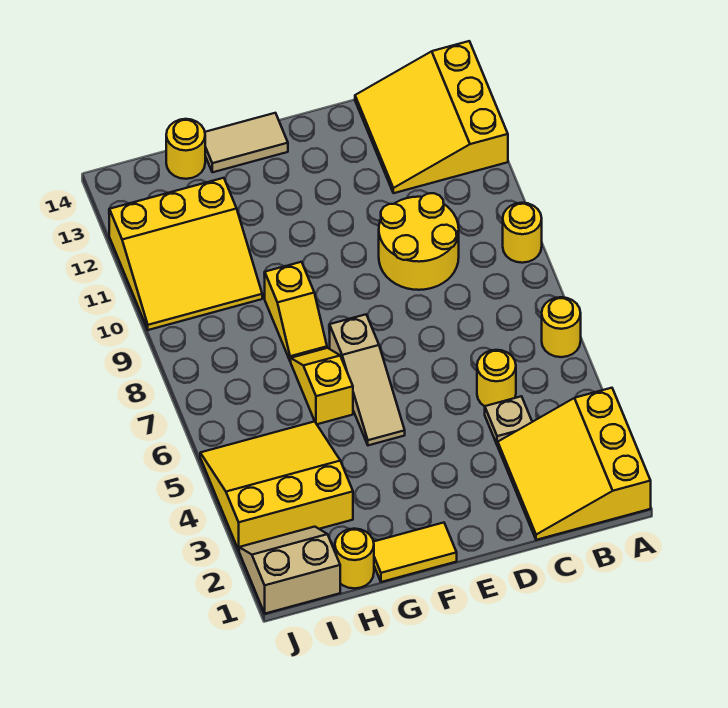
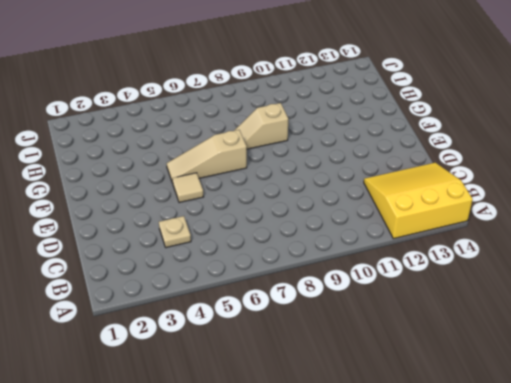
tan 1x1 tile [172,173,203,203] -> none
tan 1x2 slope [234,103,288,149] -> yellow 1x2 slope [265,262,327,362]
none -> yellow 3x3 slope [498,388,651,540]
none -> yellow 1x1 round brick [542,297,581,357]
none -> yellow 1x1 round brick [503,203,542,263]

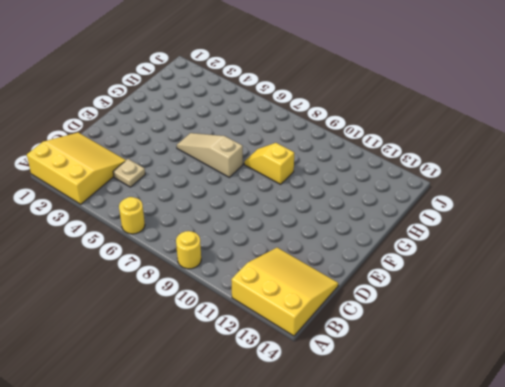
none -> yellow 1x1 round brick [477,350,516,406]
none -> yellow 2x2 round brick [379,193,459,290]
none -> yellow 1x2 tile [374,523,457,582]

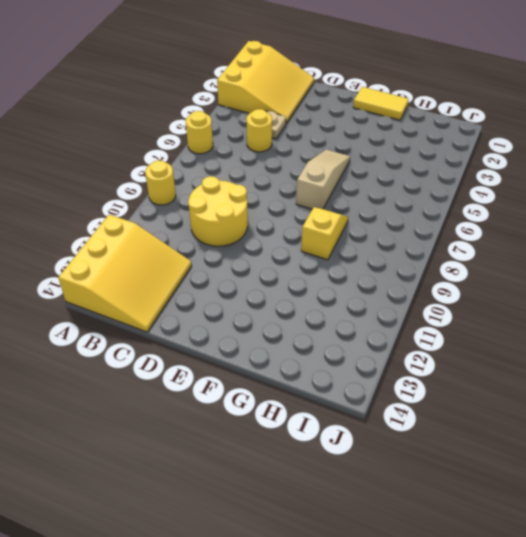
none -> tan 1x2 tile [205,113,288,172]
none -> yellow 1x2 slope [291,348,353,424]
none -> yellow 1x1 round brick [335,529,374,589]

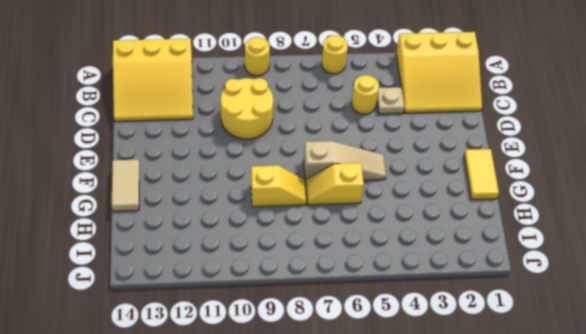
none -> yellow 1x1 round brick [335,529,374,589]
none -> yellow 3x3 slope [200,421,353,550]
none -> yellow 3x3 slope [109,178,262,330]

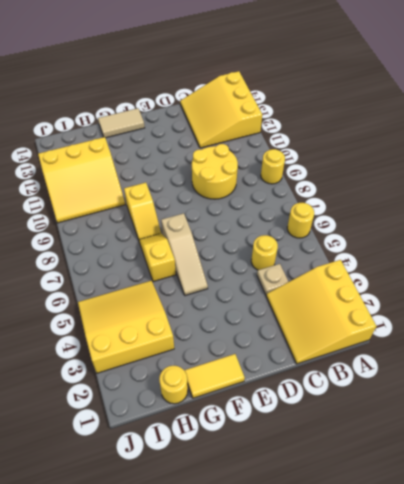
none -> yellow 1x1 round brick [166,119,205,179]
none -> tan 2x2 slope [239,527,340,614]

